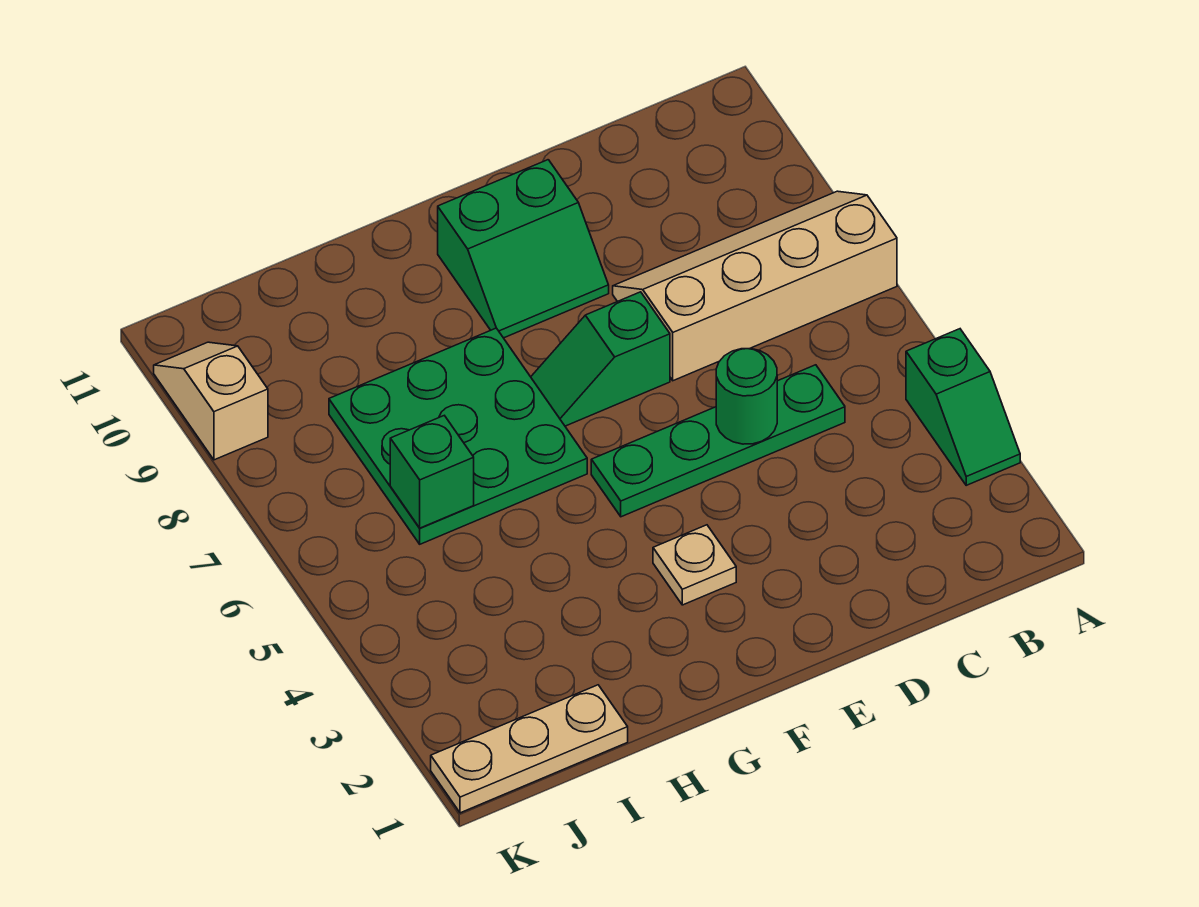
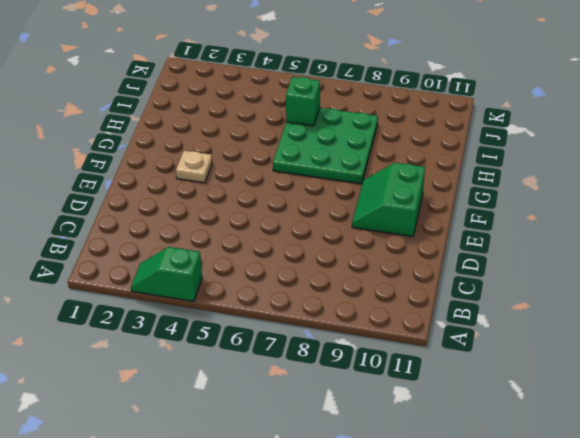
none -> tan 2x4 slope [613,191,897,381]
none -> green 1x4 plate [591,365,845,517]

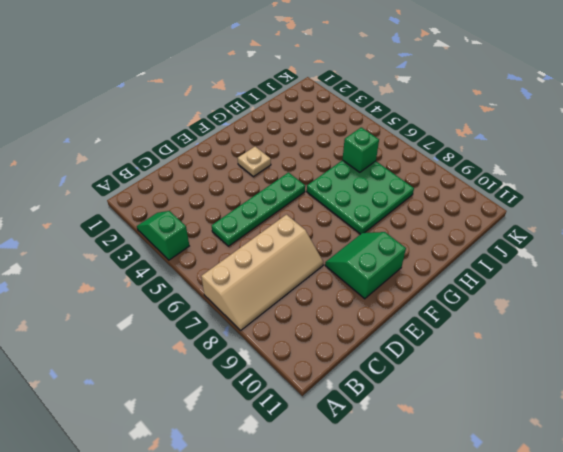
none -> green 1x2 slope [531,292,670,426]
none -> tan 1x3 plate [431,685,628,813]

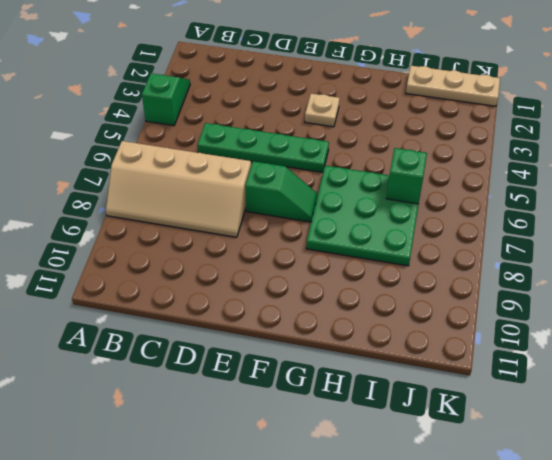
none -> green 2x2 slope [438,160,609,338]
none -> tan 1x2 slope [154,342,268,460]

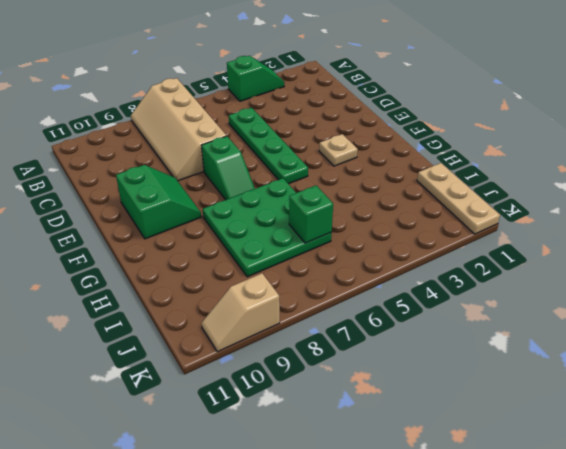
none -> green 1x1 round brick [716,349,777,444]

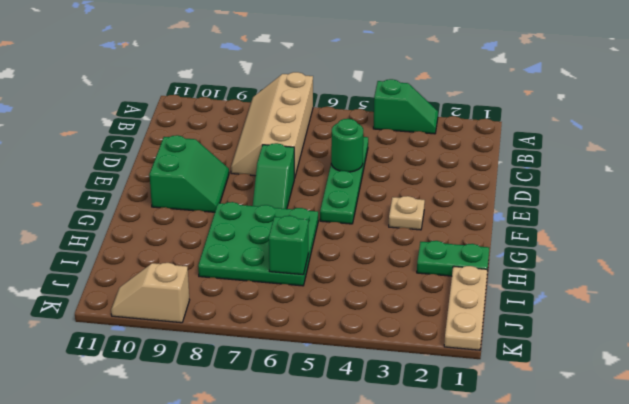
green 1x2 plate [417,241,489,276] -> none

